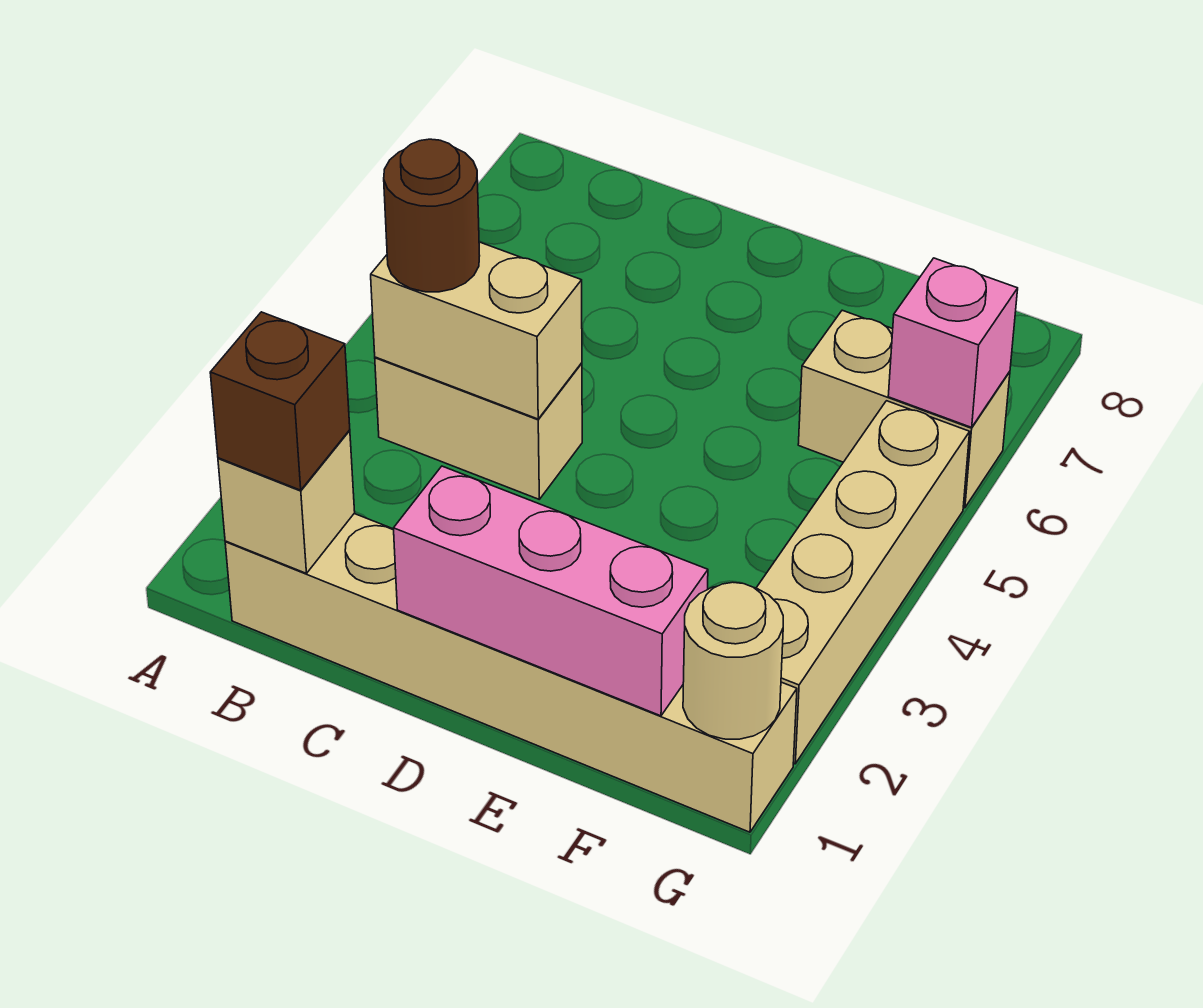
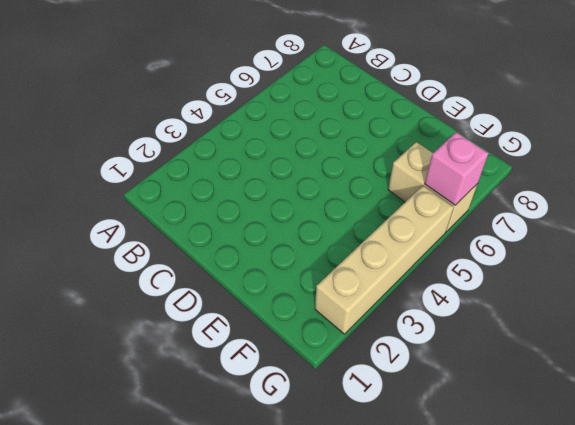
none -> tan 1x6 brick [225,514,797,832]
none -> tan 1x2 brick [375,357,582,499]

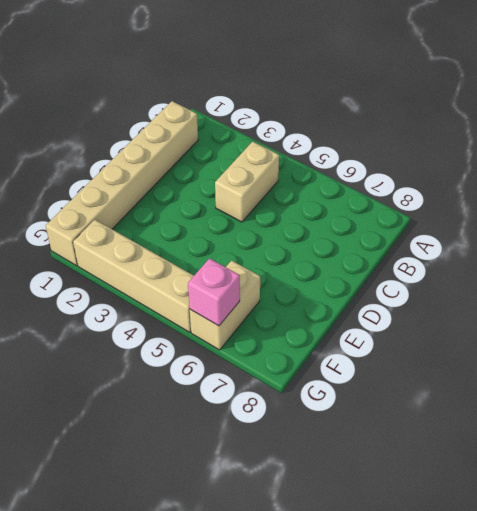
none -> tan 1x1 brick [218,430,355,573]
none -> tan 1x2 brick [371,242,582,419]

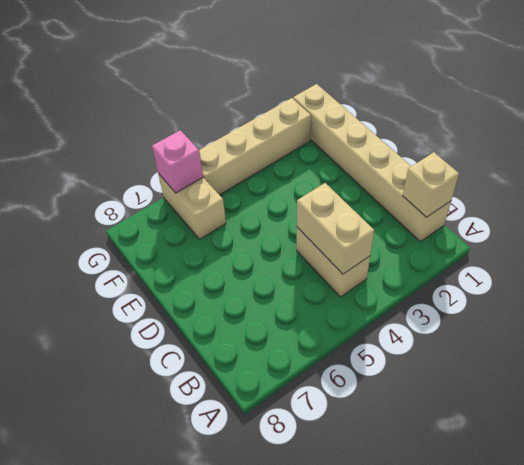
none -> pink 1x3 brick [394,466,708,716]
none -> tan 1x1 round brick [683,582,783,739]

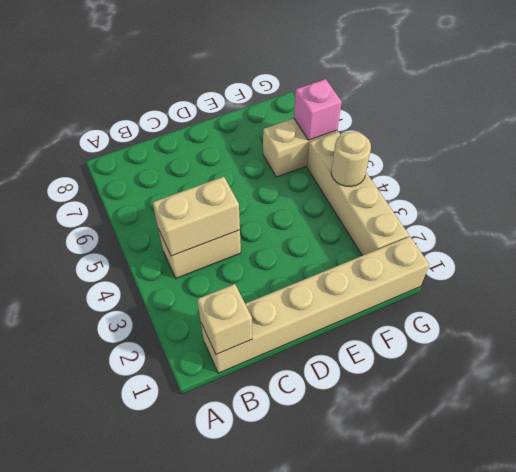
tan 1x1 round brick [331,132,371,187] -> tan 1x1 round brick moved to [683,582,783,739]
none -> pink 1x3 brick [394,466,708,716]
none -> brown 1x1 brick [210,312,350,490]

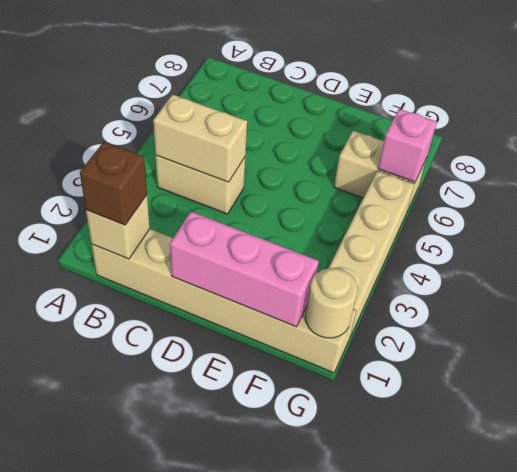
none -> brown 1x1 round brick [384,139,480,292]

